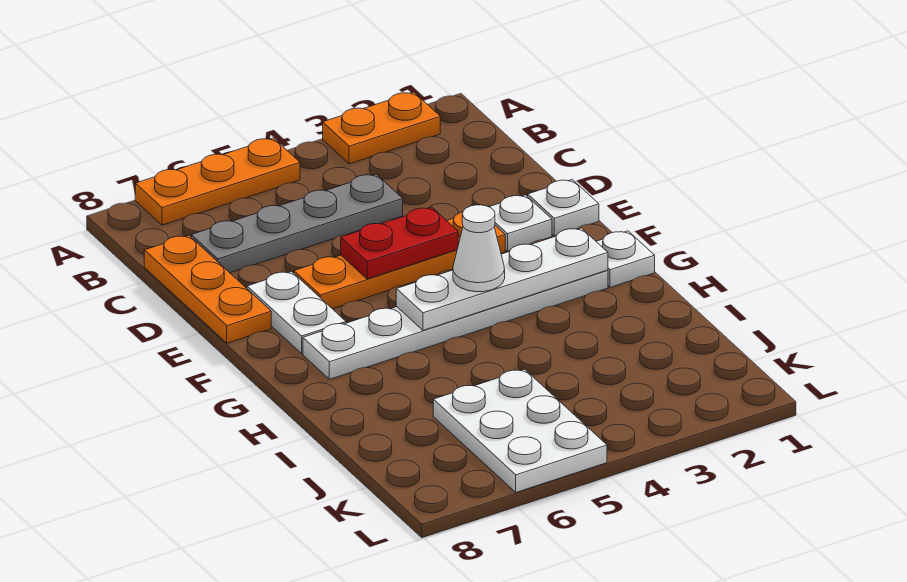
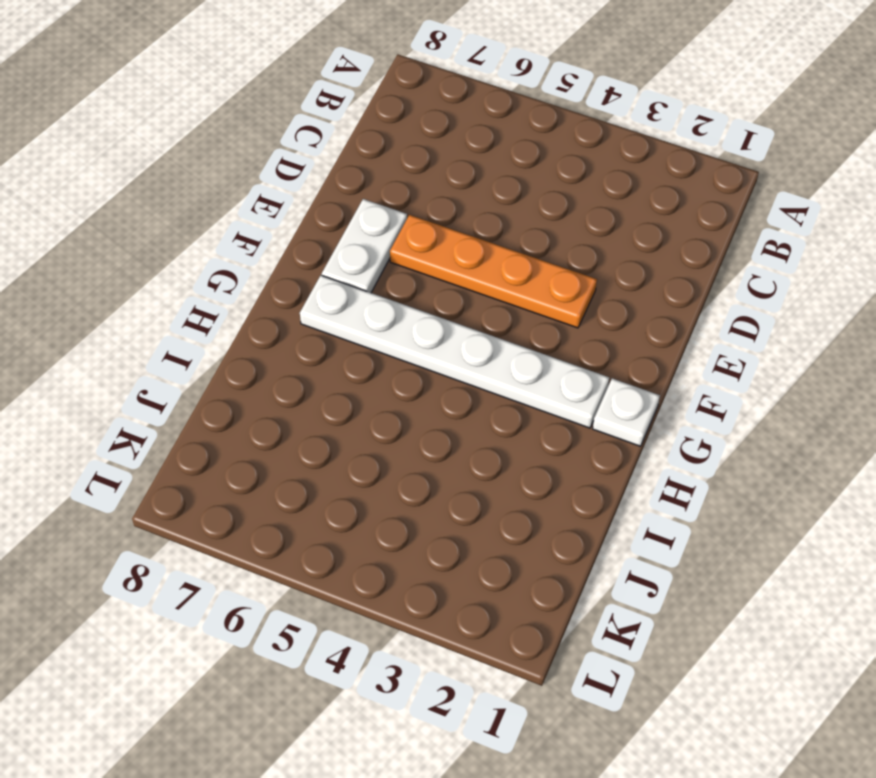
none -> orange 1x2 plate [323,92,440,164]
none -> orange 1x3 plate [135,138,300,225]
none -> grey 1x4 plate [191,174,403,273]

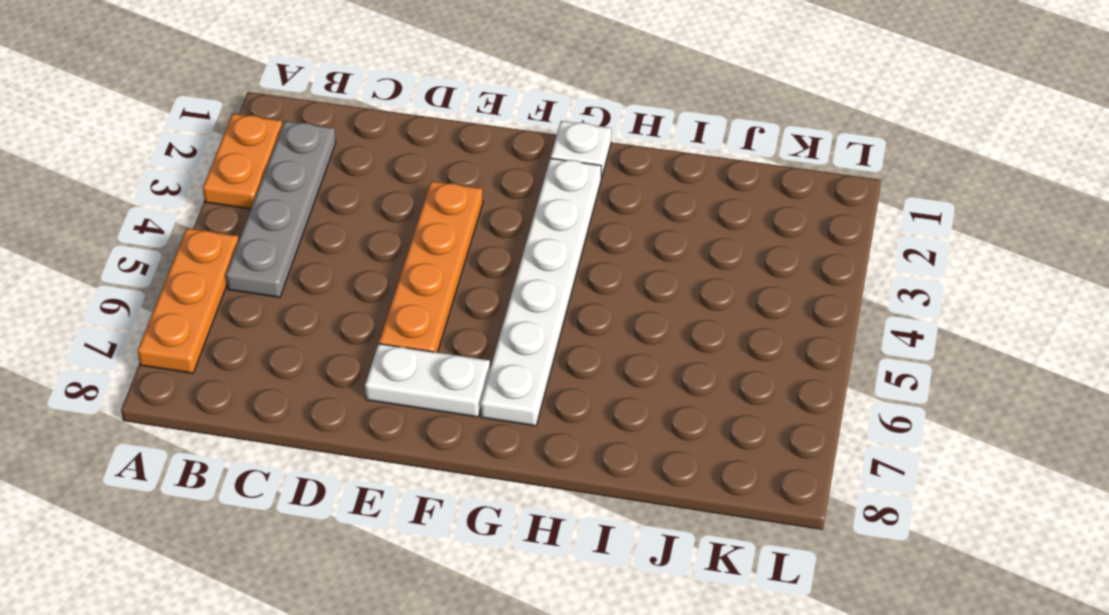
grey 1x4 plate [226,121,336,297] -> grey 1x4 plate moved to [191,174,403,273]
none -> orange 1x3 plate [144,235,271,343]
none -> white 1x1 plate [528,180,599,236]
none -> white 1x1 plate [490,195,552,251]

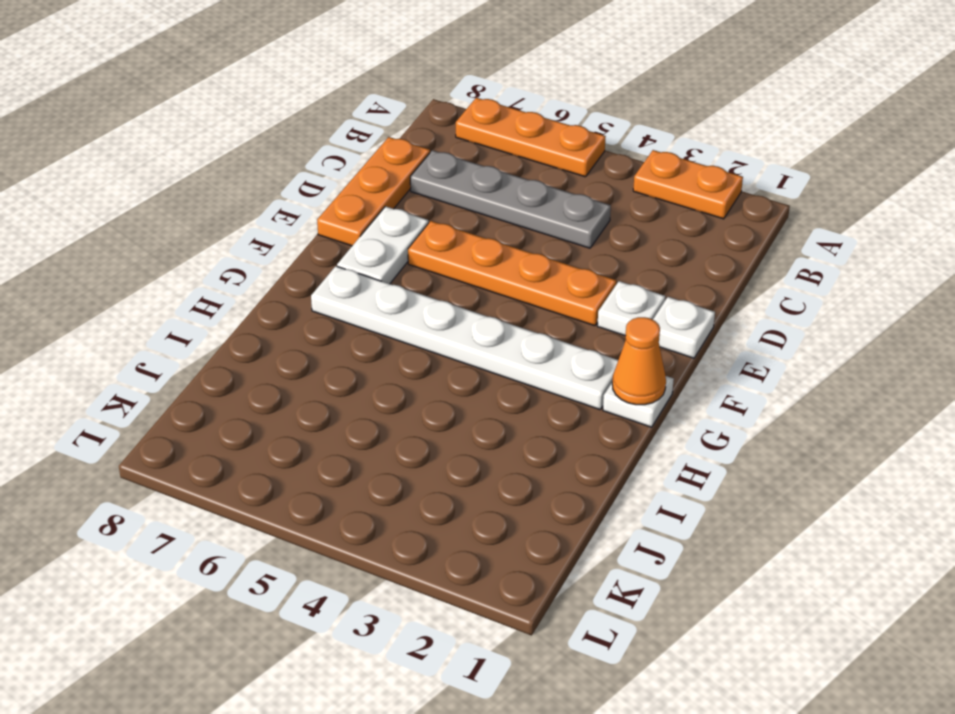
orange 1x1 cone [612,317,666,405] -> none
none -> white 2x3 plate [433,369,607,492]
none -> red 1x2 plate [341,207,458,279]
none -> white 1x4 plate [396,228,608,330]

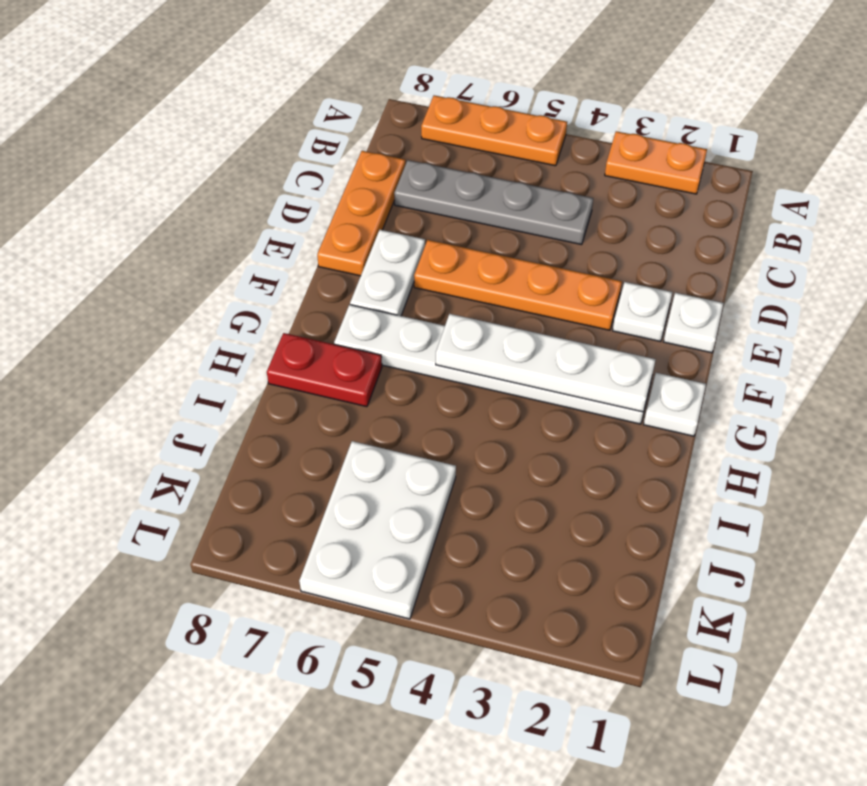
red 1x2 plate [267,333,382,407] -> red 1x2 plate moved to [341,207,458,279]
none -> white 1x1 cone [453,205,505,292]

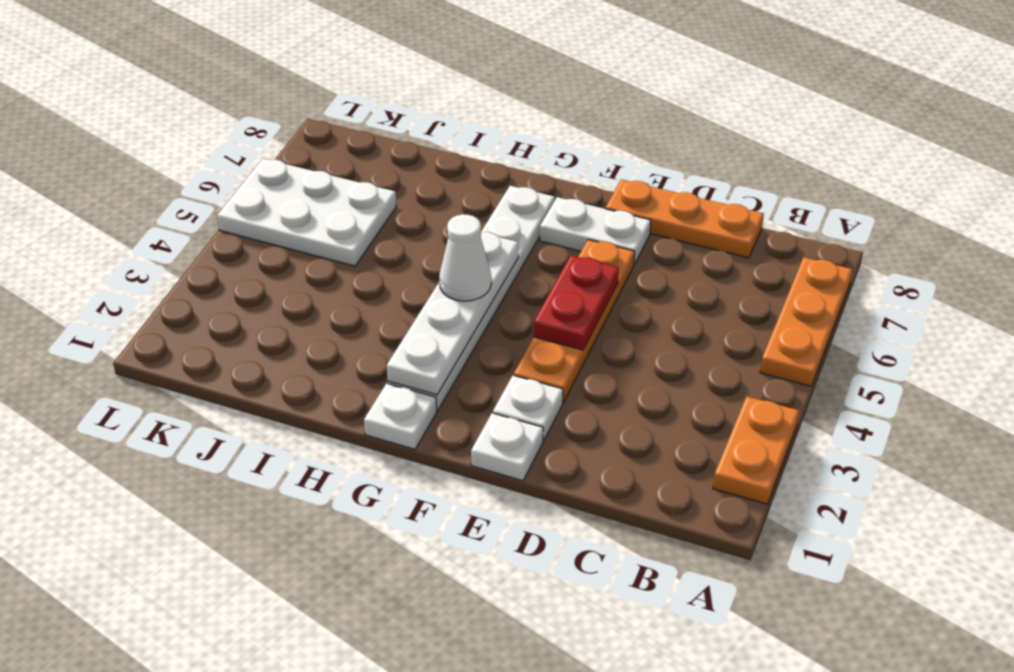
none -> grey 1x4 plate [191,174,403,273]

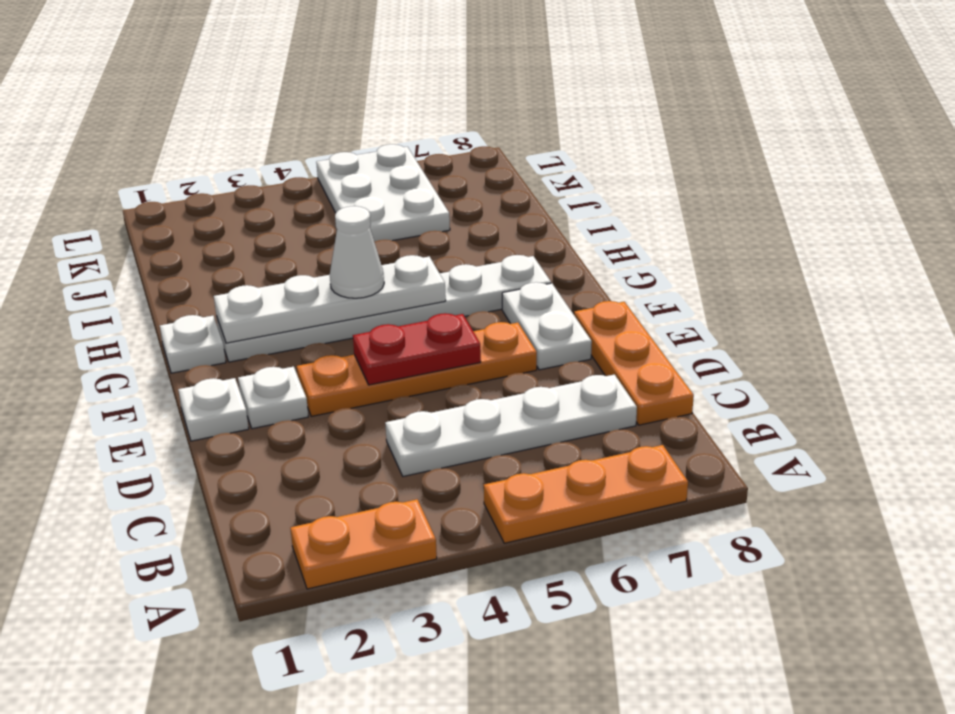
white 1x4 plate [385,375,637,476] -> grey 1x4 plate [191,174,403,273]

